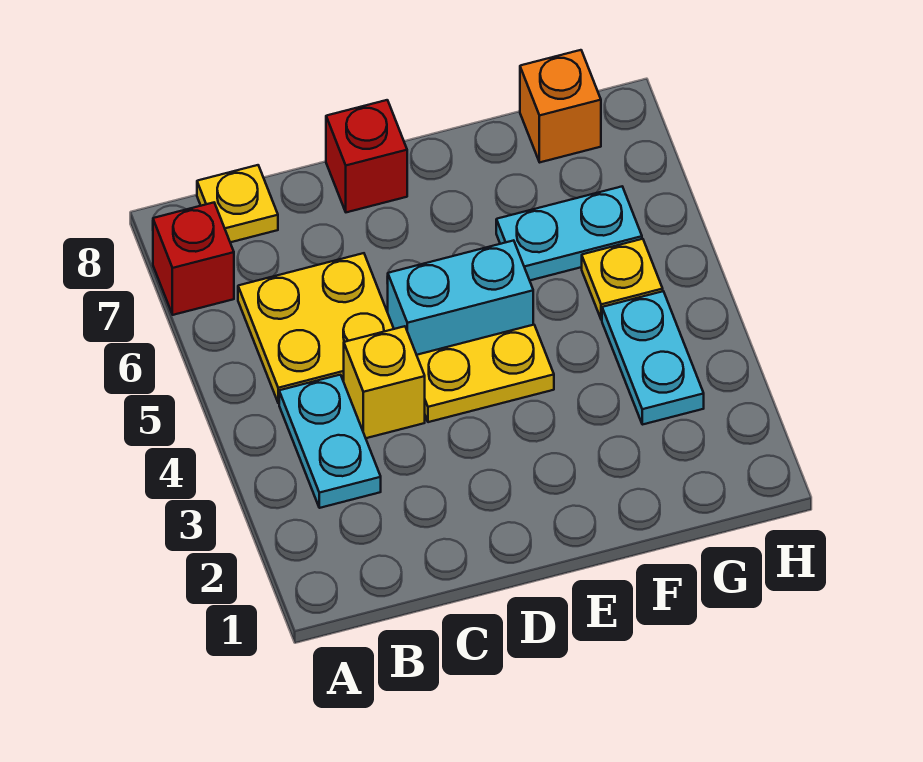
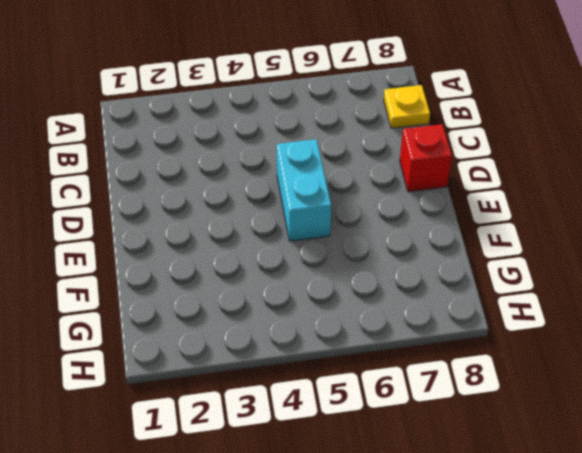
none -> red 1x1 brick [153,203,234,315]
none -> cyan 1x2 plate [279,375,381,508]
none -> yellow 2x2 plate [238,253,394,403]

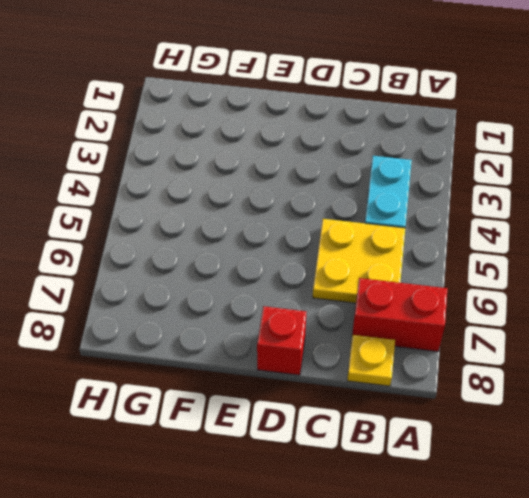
red 1x2 brick [352,278,447,352] -> red 1x1 brick [153,203,234,315]
none -> yellow 1x1 brick [344,326,425,438]
none -> yellow 1x2 plate [417,325,554,422]
none -> cyan 1x2 brick [387,240,533,355]

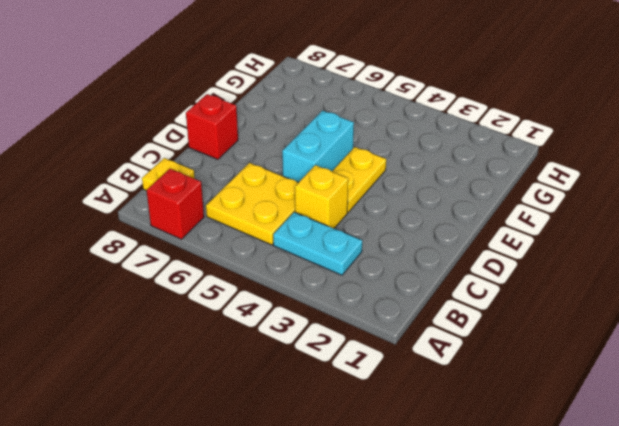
none -> cyan 1x2 plate [496,187,642,280]
none -> cyan 1x2 plate [602,291,704,425]
none -> yellow 1x1 plate [582,239,663,320]

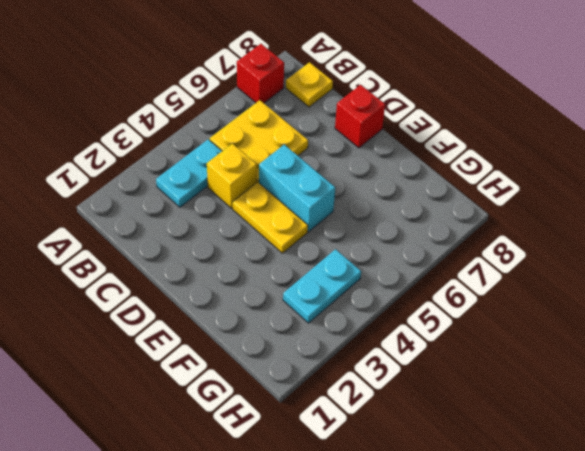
none -> cyan 1x2 plate [496,187,642,280]
none -> yellow 1x1 plate [582,239,663,320]
none -> orange 1x1 brick [520,50,601,162]

